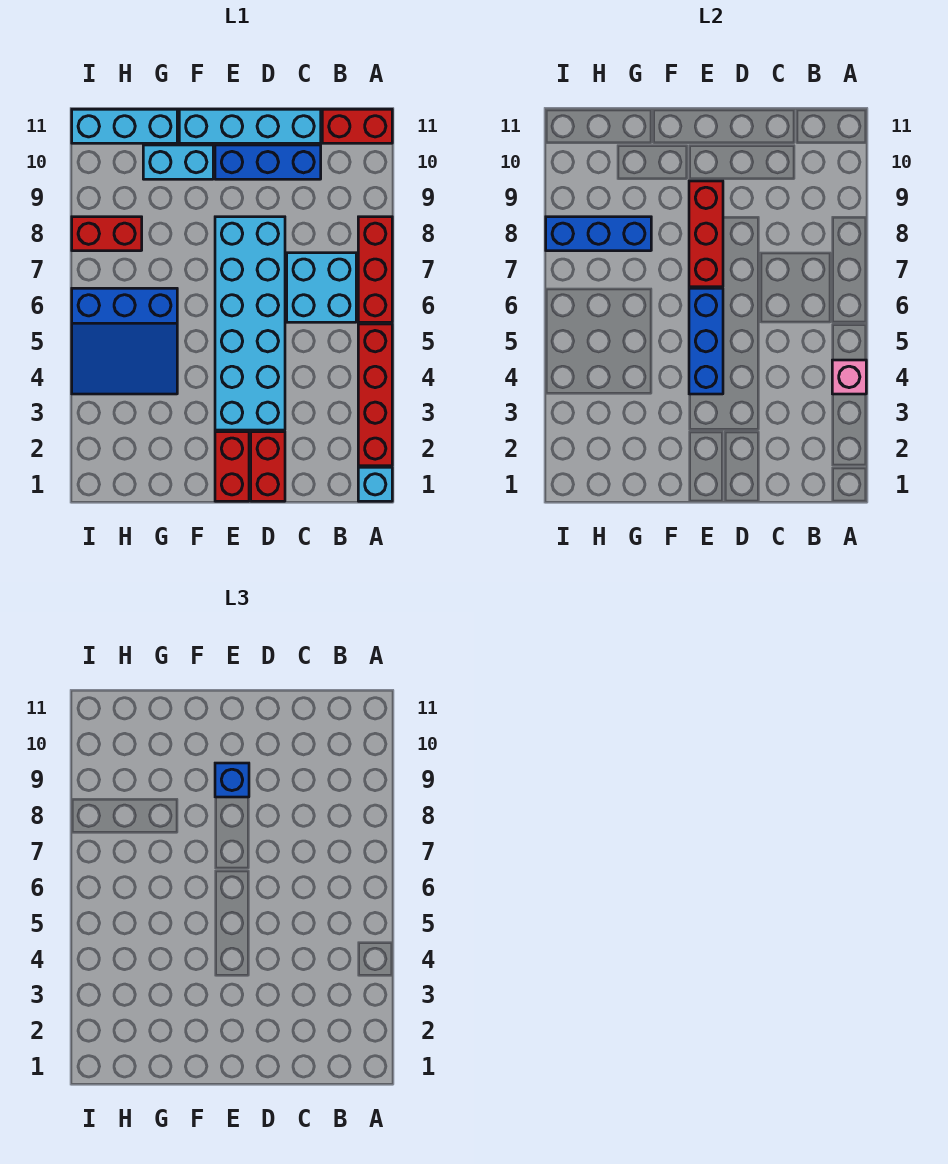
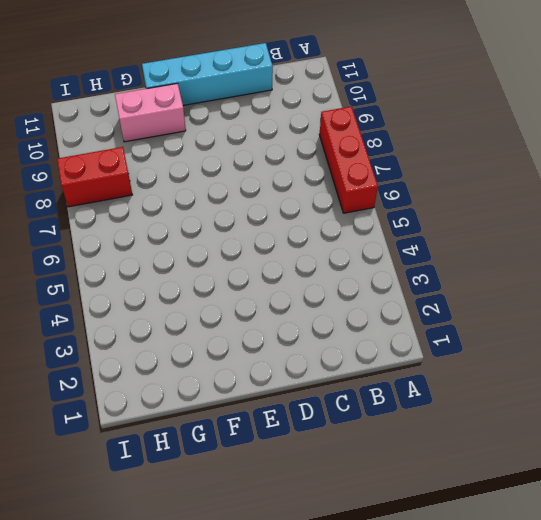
pink 1x2 brick [115,83,186,142] -> cyan 1x2 brick [143,145,213,179]
none -> cyan 1x1 brick [358,467,392,501]
none -> red 1x4 brick [358,324,392,466]
none -> red 1x2 brick [322,109,392,143]

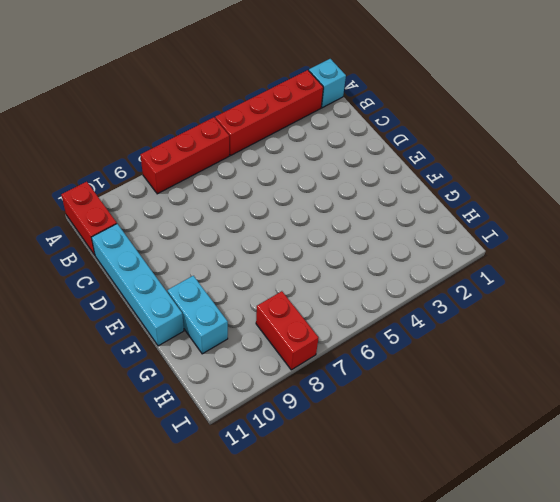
none -> cyan 2x2 brick [287,253,356,322]
none -> blue 1x3 brick [215,145,321,179]
none -> red 1x2 brick [251,432,285,501]

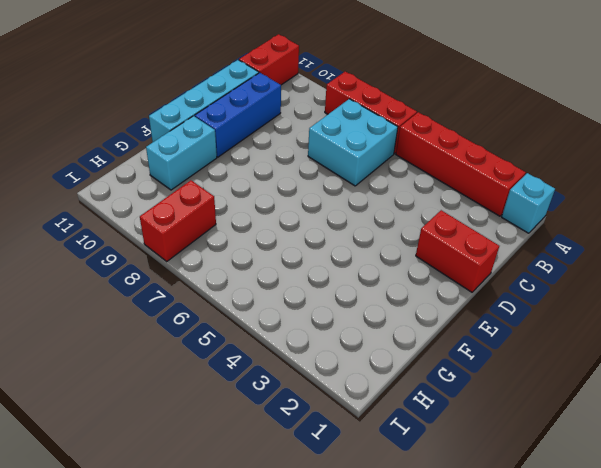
none -> cyan 2x6 brick [215,217,285,430]
none -> red 1x2 brick [215,432,249,501]
none -> blue 3x3 slope [72,288,177,394]

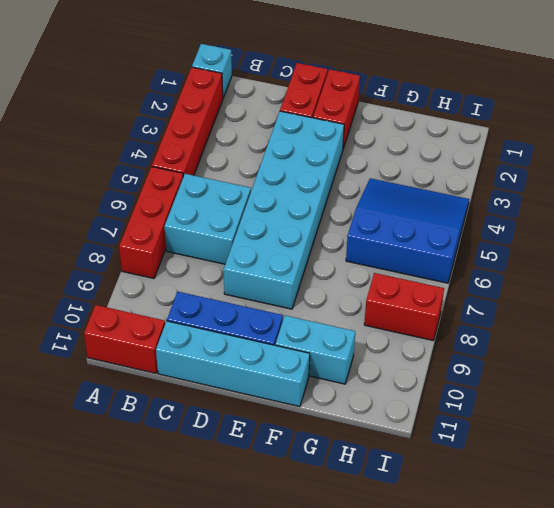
none -> cyan 1x3 brick [72,109,177,143]
none -> pink 1x1 brick [832,360,866,394]
none -> blue 1x3 brick [689,288,723,394]

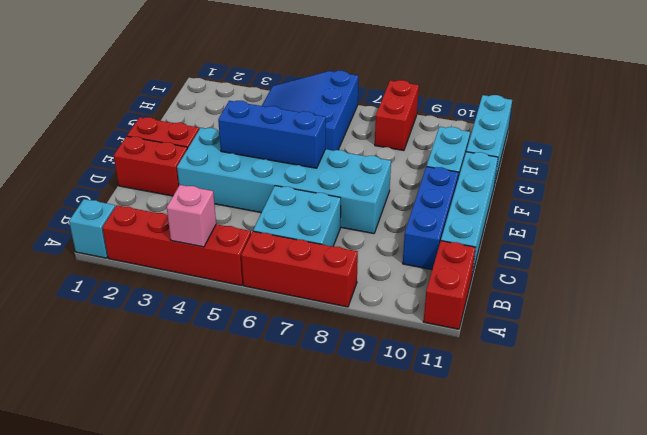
none -> red 1x3 brick [689,181,723,287]
none -> blue 1x3 brick [546,217,651,251]
none -> blue 1x1 brick [215,763,249,797]

